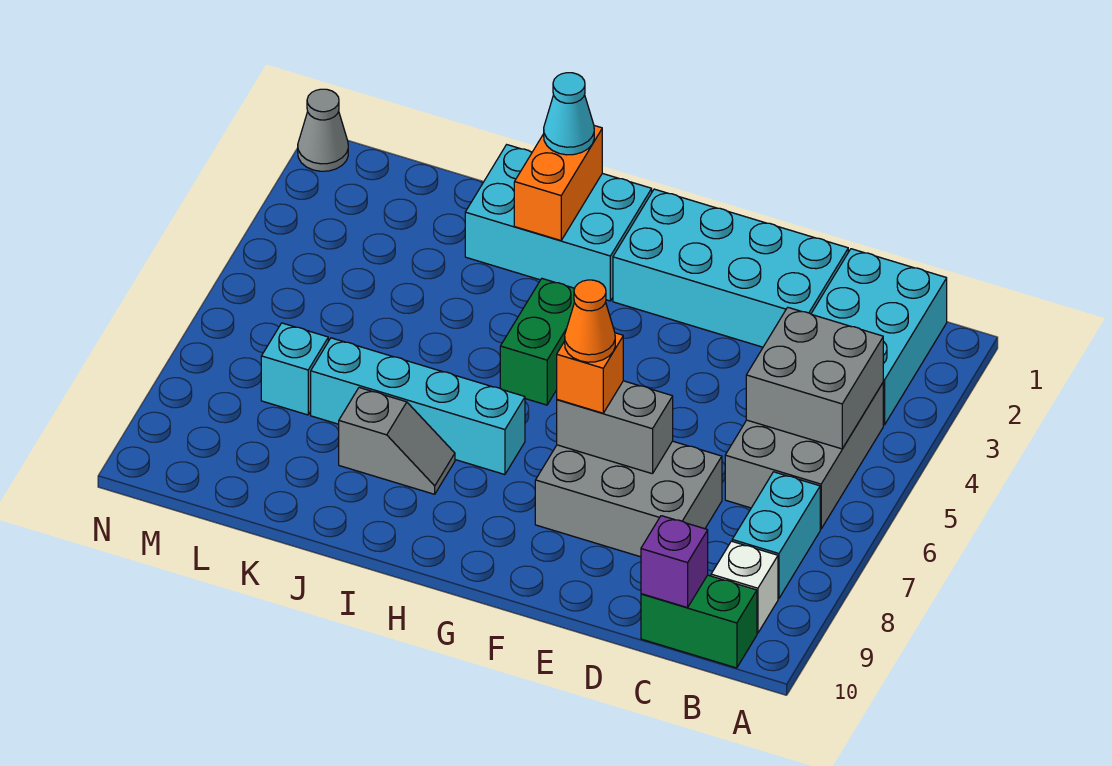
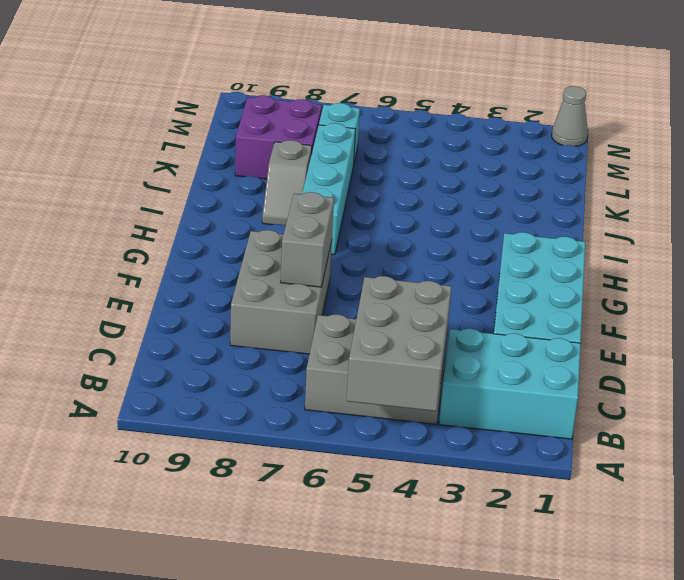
grey 2x3 brick [347,276,452,411] -> grey 2x2 brick [746,307,883,449]
purple 2x2 brick [235,95,322,179] -> none
none -> cyan 1x2 brick [732,472,820,599]
none -> white 1x1 brick [711,541,778,633]
none -> green 1x2 brick [641,575,757,668]

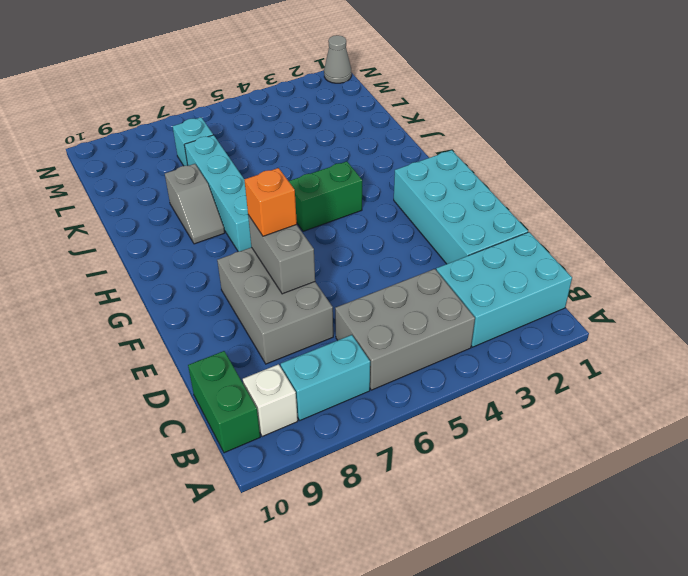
none -> cyan 2x3 brick [465,145,652,301]
none -> grey 2x2 brick [746,307,883,449]
none -> purple 1x1 brick [641,516,708,608]

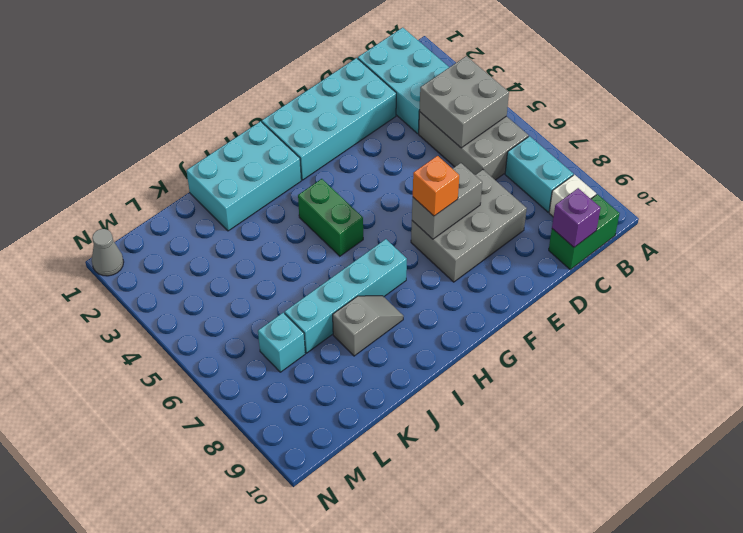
none -> orange 1x2 brick [514,126,602,241]
none -> cyan 1x1 cone [544,73,594,155]
none -> orange 1x1 cone [565,280,615,362]

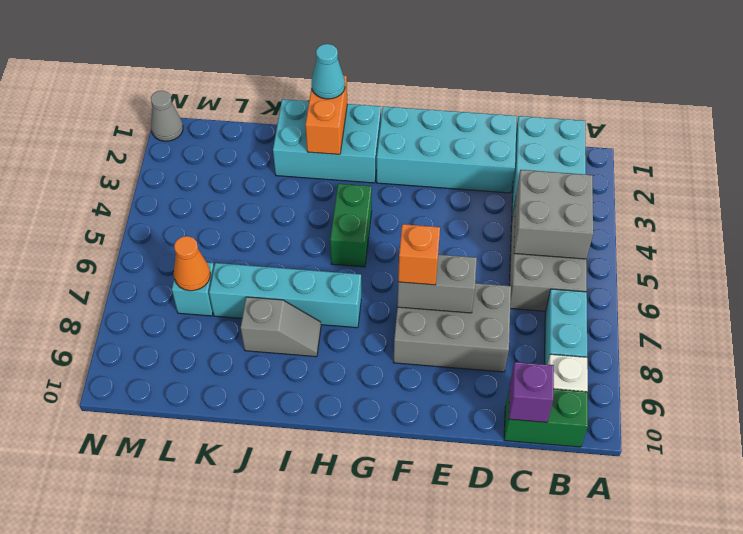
orange 1x1 cone [174,236,210,291] -> orange 1x1 cone moved to [565,280,615,362]

